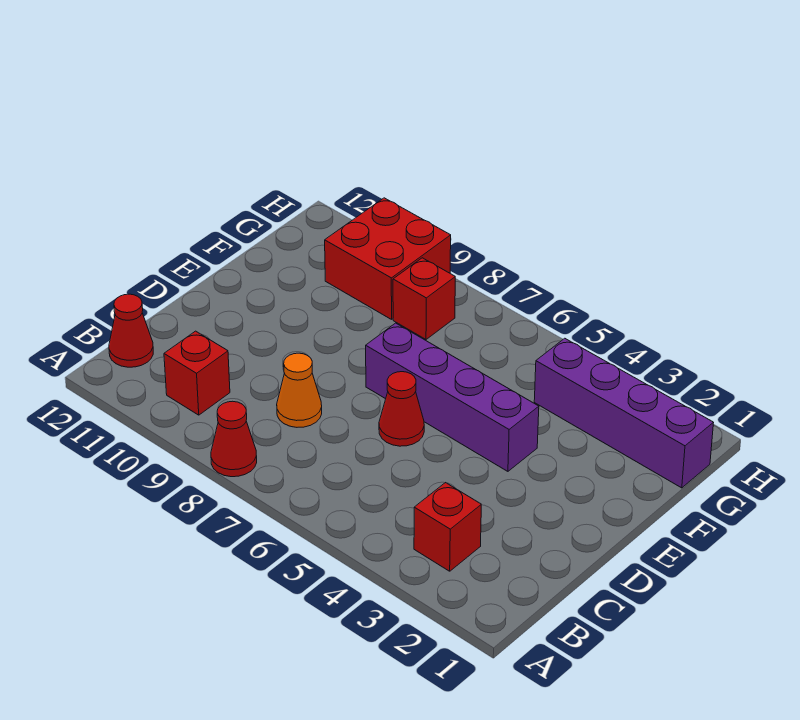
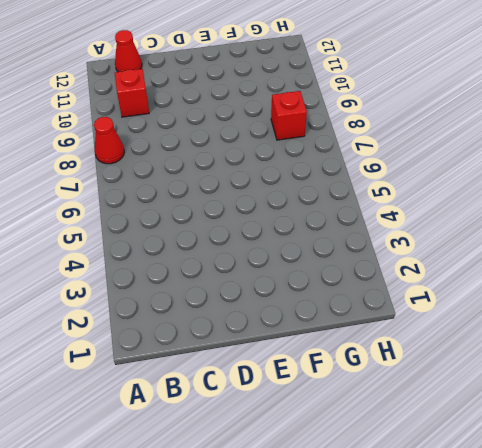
none -> red 1x1 brick [414,483,481,571]
none -> orange 1x1 cone [277,353,322,427]

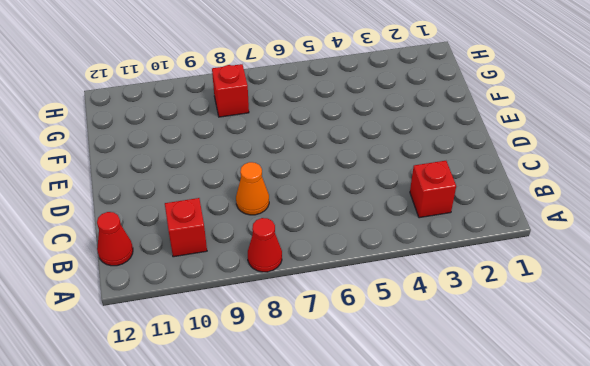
none -> red 1x1 cone [379,372,424,446]
none -> purple 1x4 brick [366,323,539,471]

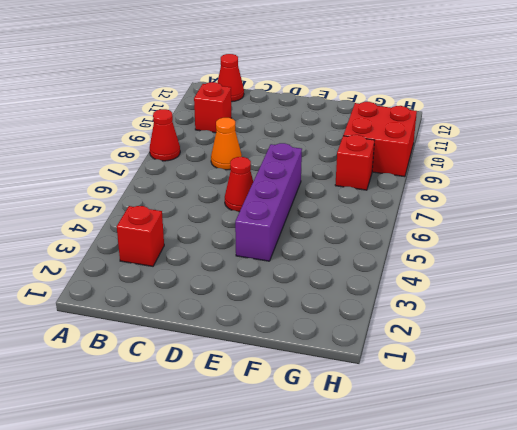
none -> purple 1x4 brick [534,338,713,488]

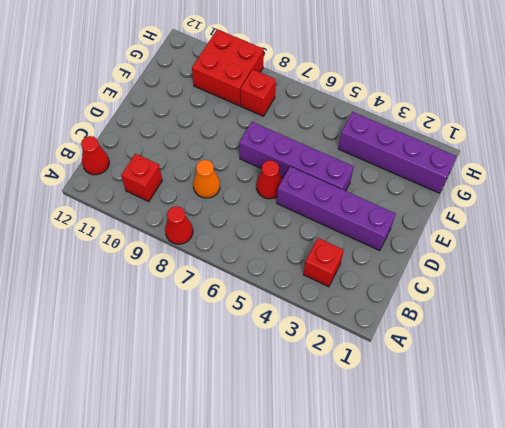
purple 1x4 brick [277,166,396,251] -> none

